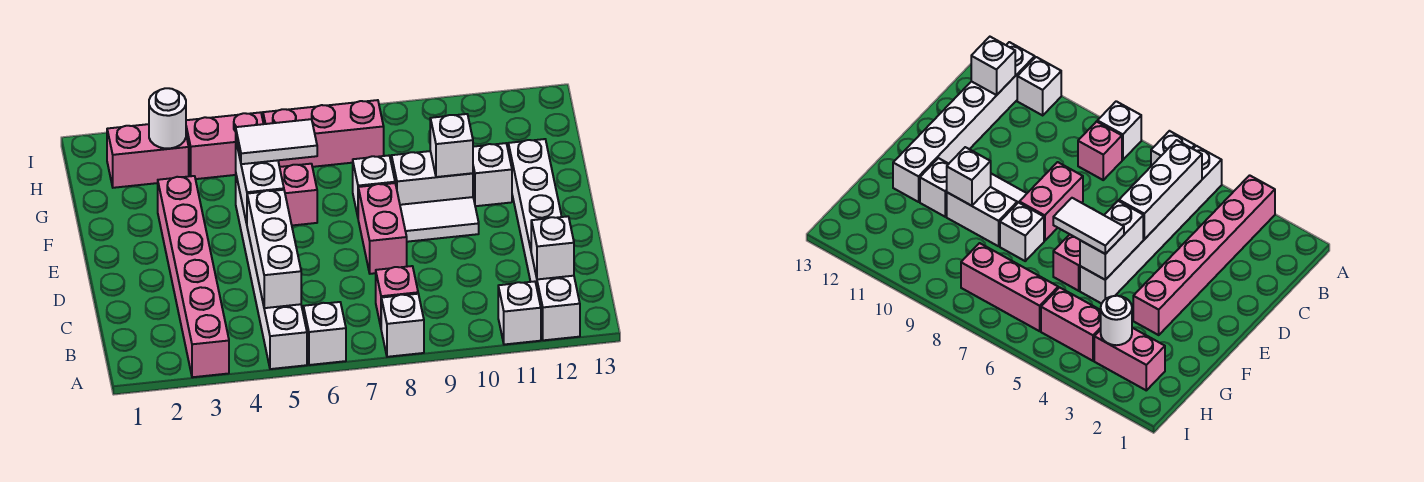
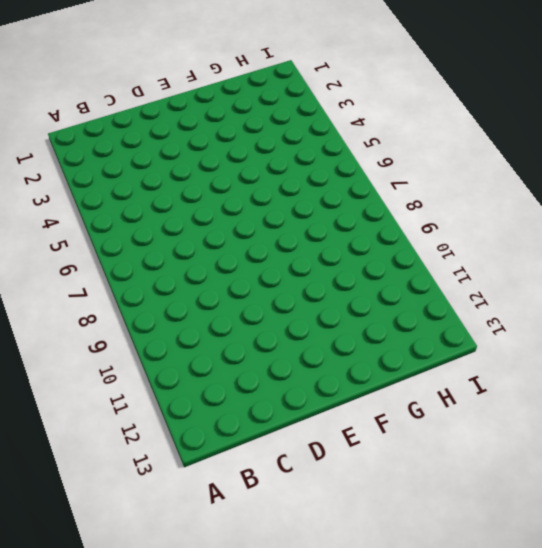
none -> pink 1x6 brick [158,176,229,377]
none -> white 1x6 brick [236,176,307,369]
none -> white 1x1 brick [303,302,346,365]

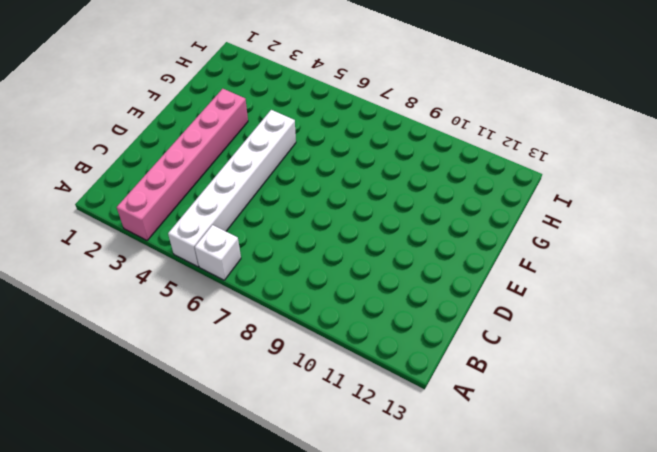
none -> white 1x1 brick [381,294,424,357]
none -> white 1x1 brick [498,281,541,345]
none -> white 1x6 brick [508,139,580,340]

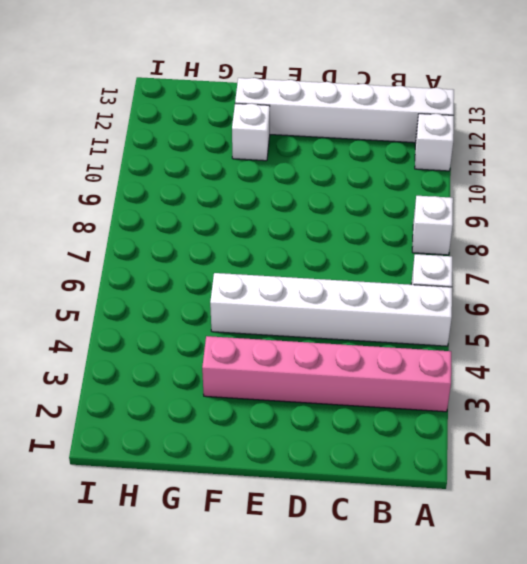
none -> pink 1x1 brick [376,266,418,326]
none -> pink 1x2 brick [358,183,407,274]
none -> white 1x2 tile [400,197,479,242]

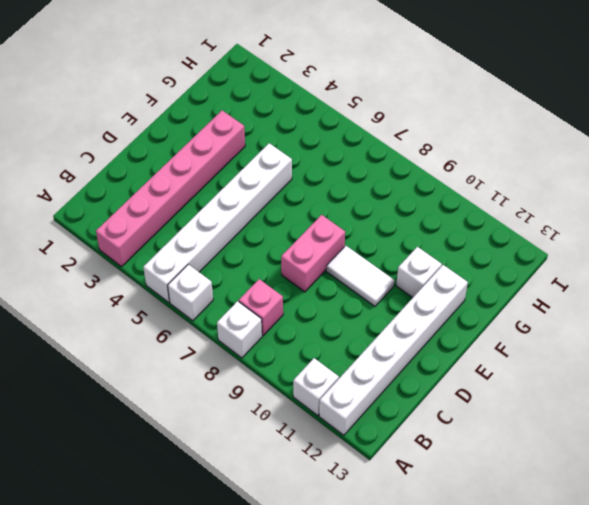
none -> pink 1x1 brick [280,164,317,225]
none -> white 1x1 brick [353,156,395,216]
none -> white 1x2 brick [391,151,473,205]

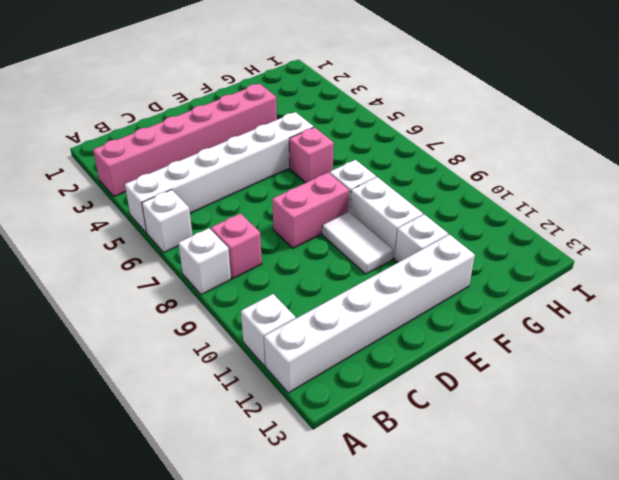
none -> pink 1x2 brick [107,124,189,188]
none -> pink 1x2 brick [186,112,263,179]
none -> pink 1x3 brick [263,100,384,167]

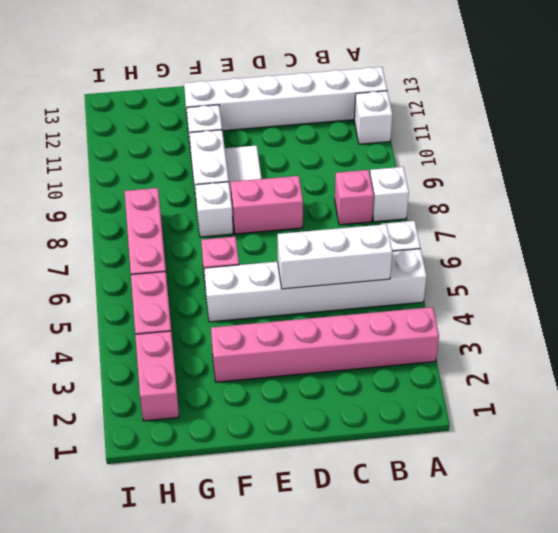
none -> white 1x1 brick [531,216,574,279]
none -> white 1x2 brick [236,143,284,224]
none -> white 1x1 brick [430,114,473,177]

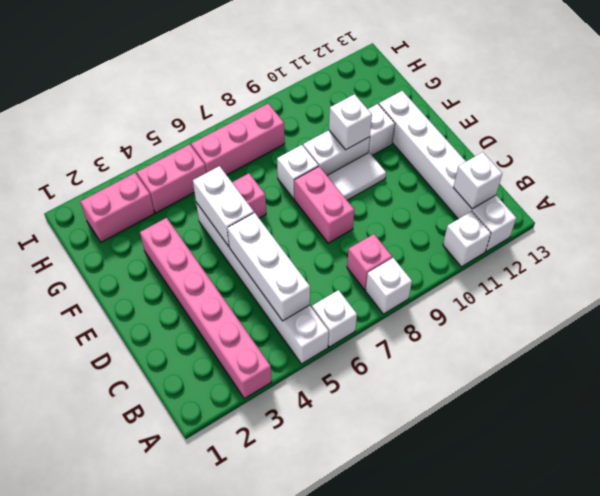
none -> white 1x1 round brick [149,88,186,149]
none -> white 1x2 tile [236,119,317,164]

